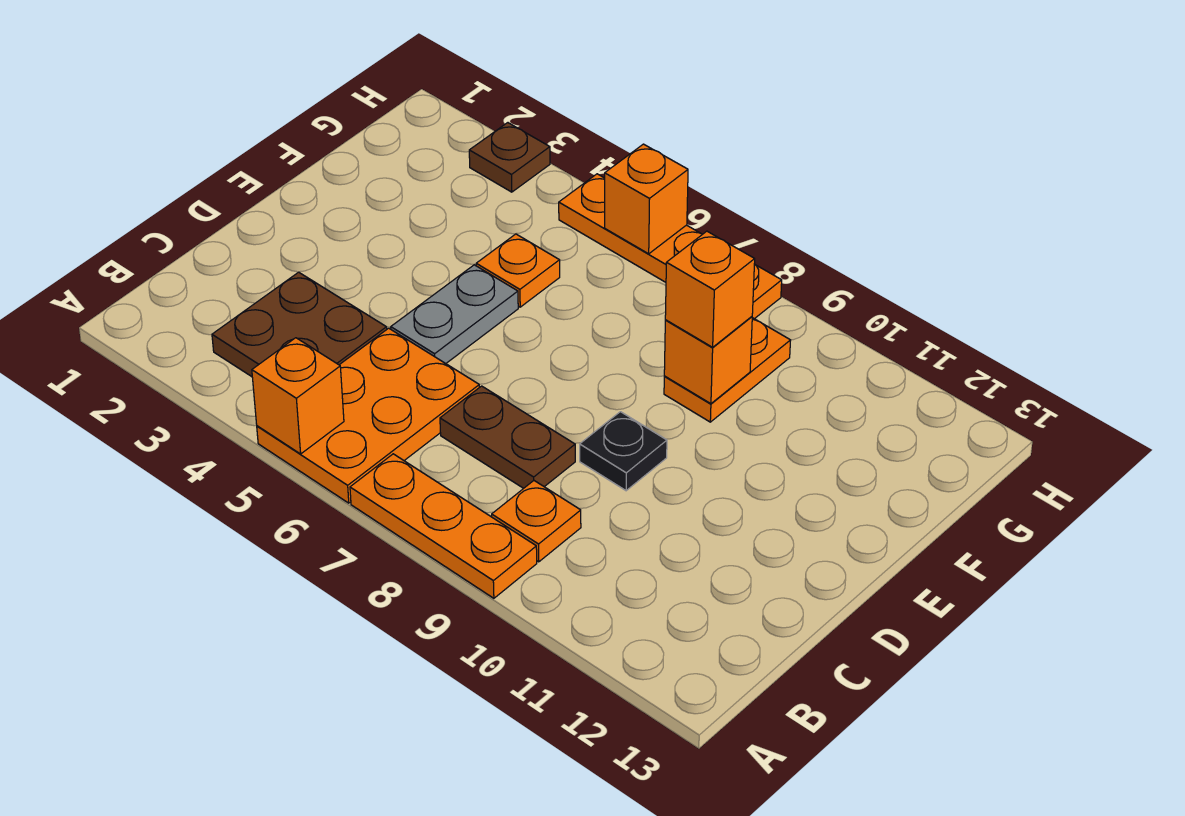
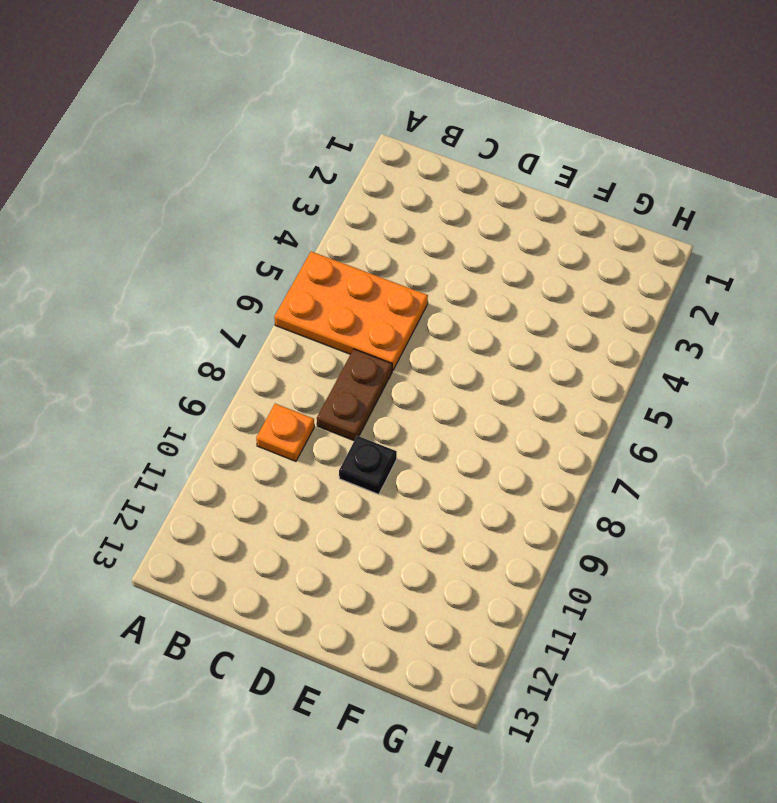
none -> orange 1x3 plate [350,454,537,598]
none -> brown 2x2 plate [212,272,387,377]
none -> grey 1x2 plate [391,265,518,363]

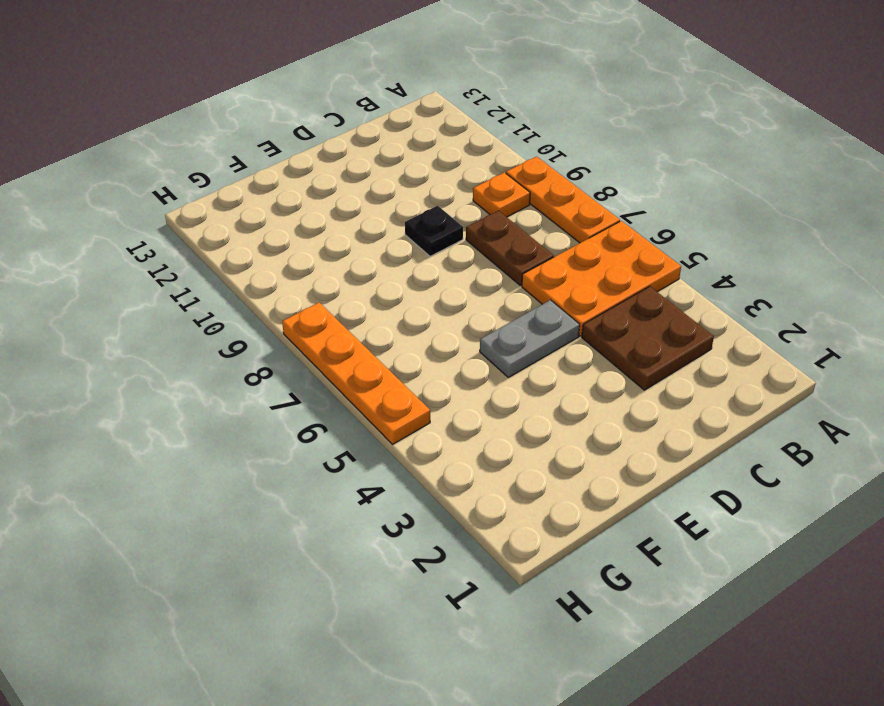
none -> orange 1x1 plate [476,234,560,307]
none -> orange 1x2 plate [664,318,791,422]
none -> brown 1x1 plate [469,123,550,192]

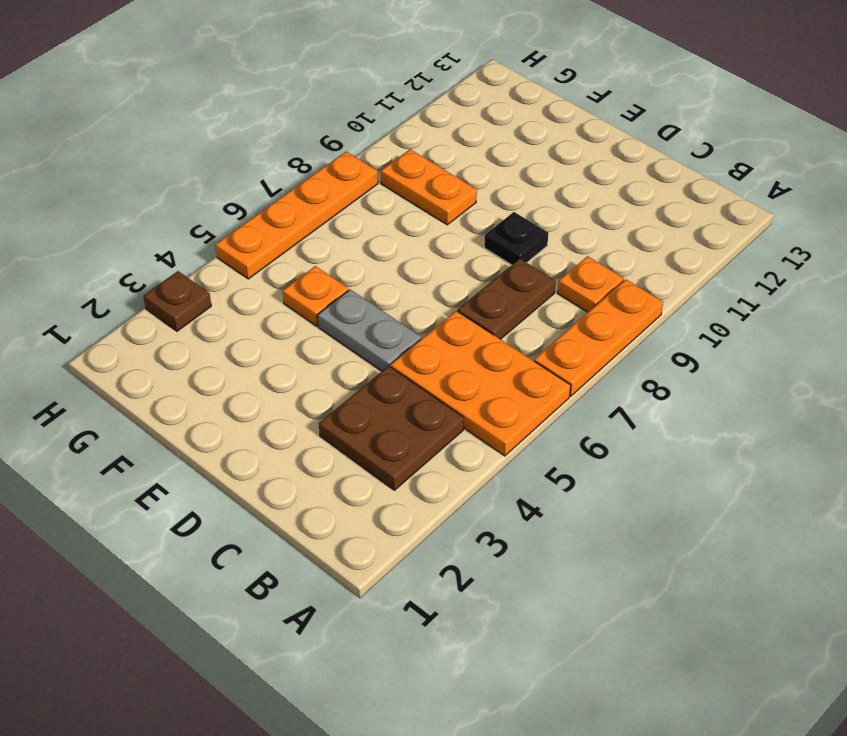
none -> orange 1x1 brick [252,338,344,454]
none -> orange 1x1 brick [664,317,752,404]
none -> orange 1x1 brick [605,144,688,254]

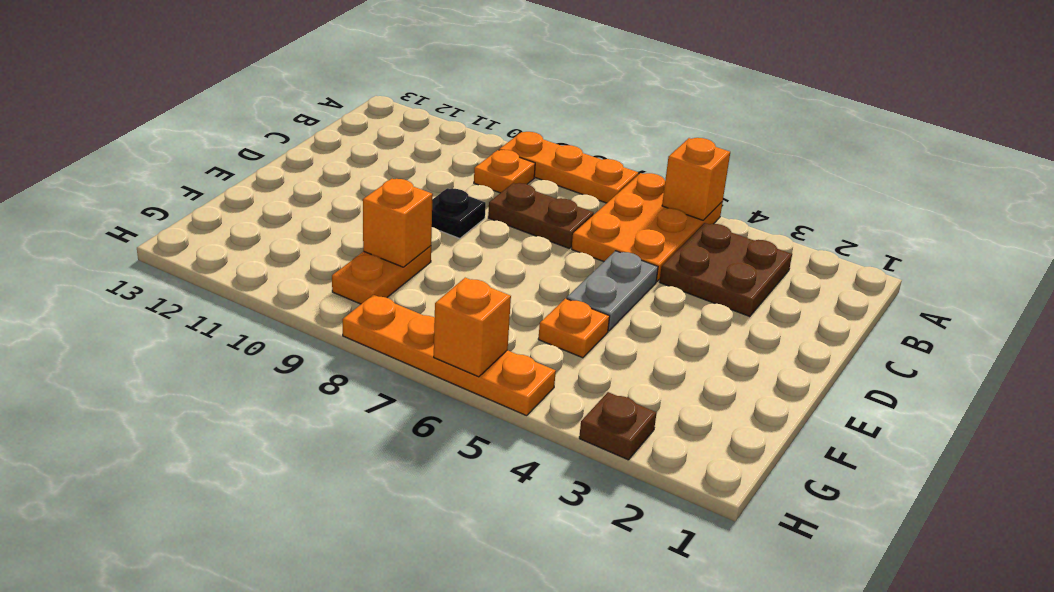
none -> orange 1x1 brick [665,231,755,347]

